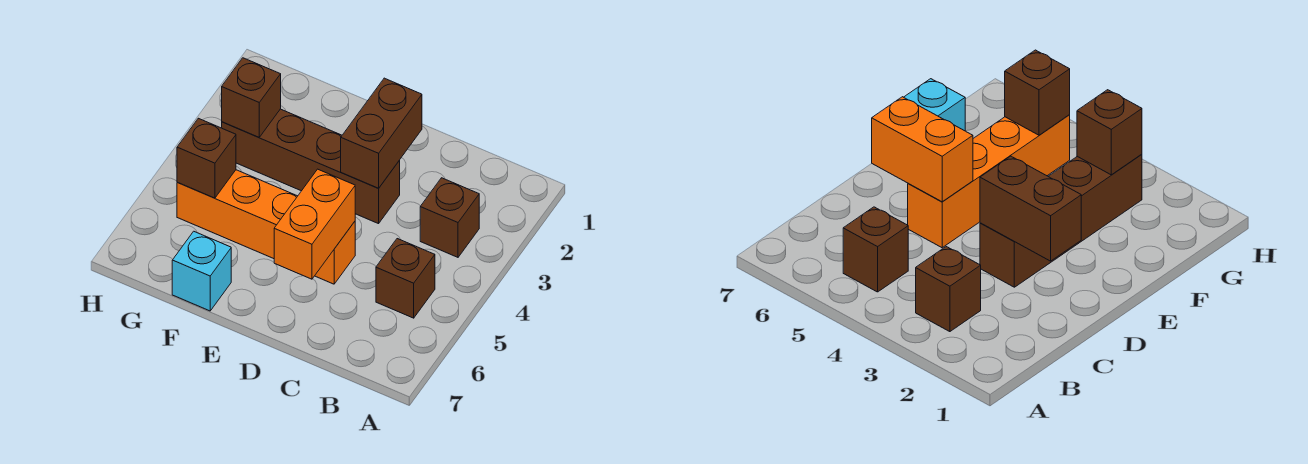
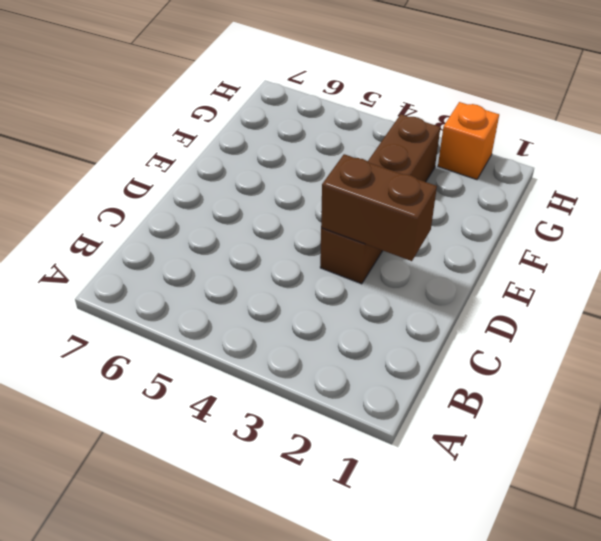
orange 1x1 brick [438,102,499,180] -> none
none -> brown 1x1 brick [420,178,479,257]
none -> brown 1x1 brick [376,239,435,318]

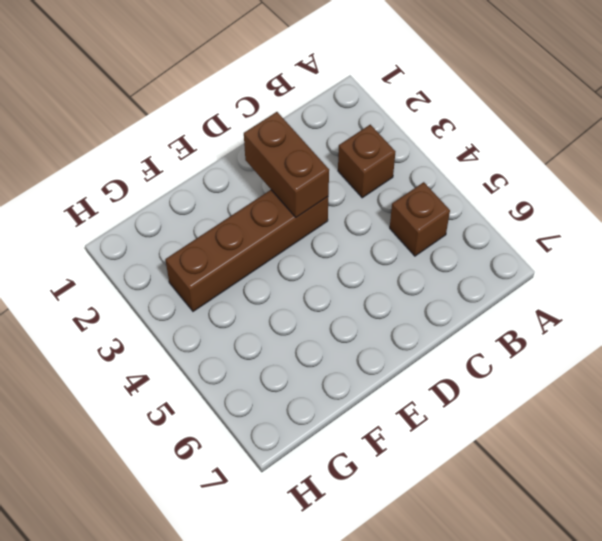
none -> orange 1x4 brick [177,170,355,284]
none -> cyan 1x1 brick [172,231,231,311]

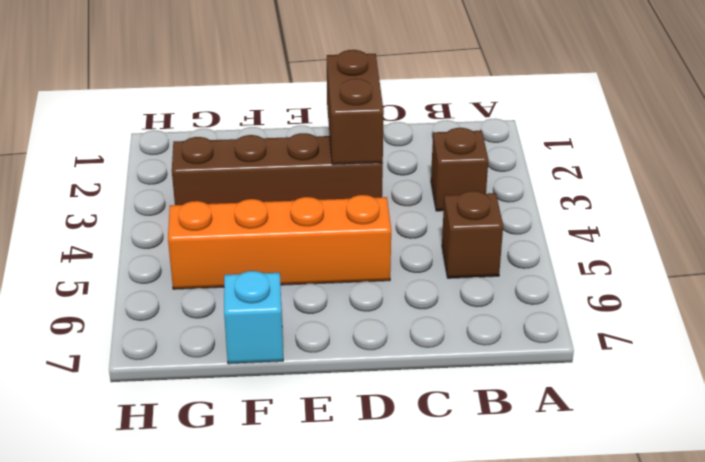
none -> orange 1x2 brick [274,169,355,279]
none -> brown 1x1 brick [222,58,281,137]

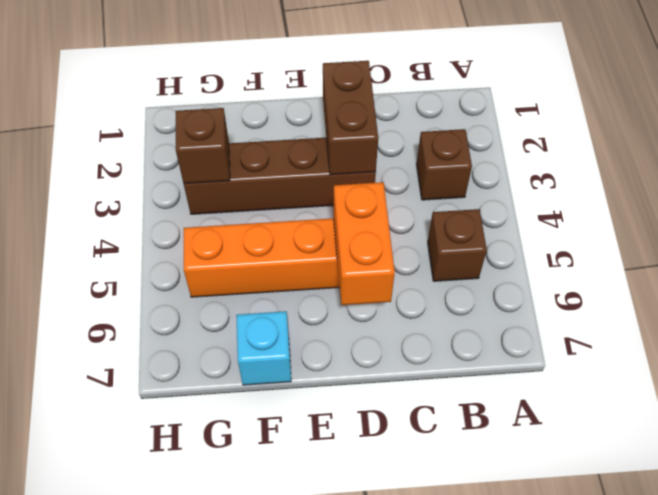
none -> brown 1x1 brick [177,118,236,198]

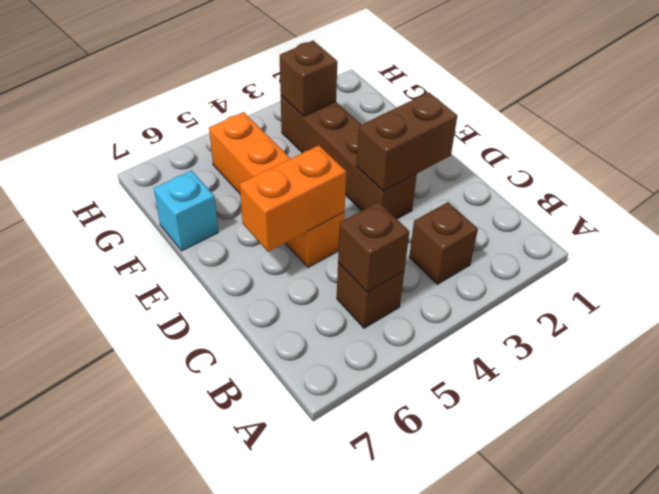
brown 1x1 brick [338,202,409,292] -> brown 1x1 brick moved to [177,118,236,198]

